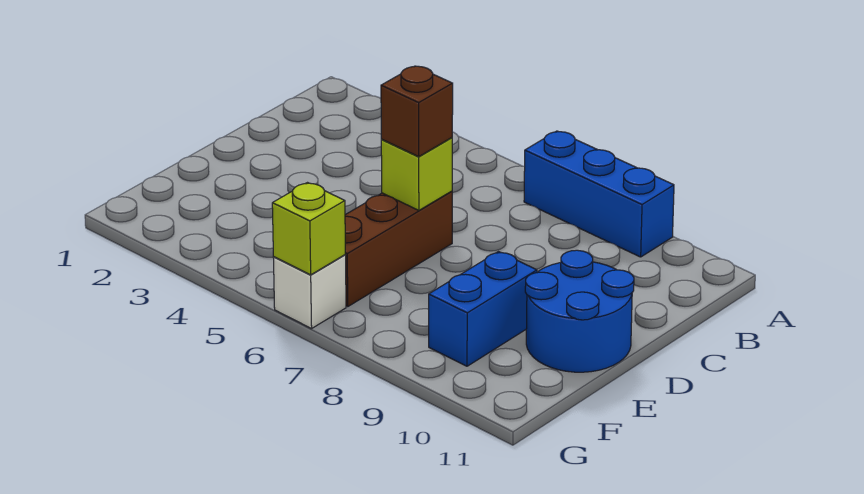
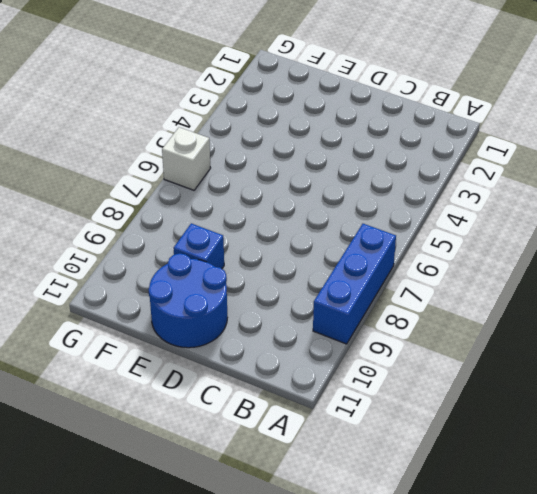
blue 1x1 brick [174,223,224,269] -> blue 1x2 brick [429,252,537,366]
none -> brown 1x3 brick [345,191,452,306]
none -> lime 1x1 brick [381,138,452,210]

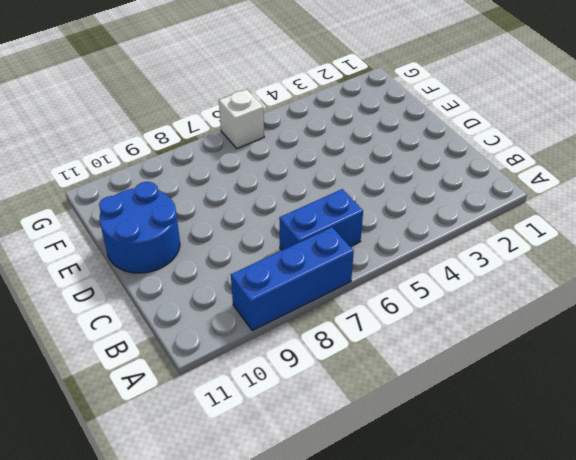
blue 1x2 brick [279,189,363,250] -> blue 1x2 brick turned to [429,252,537,366]
none -> brown 1x3 brick [345,191,452,306]
none -> lime 1x1 brick [381,138,452,210]

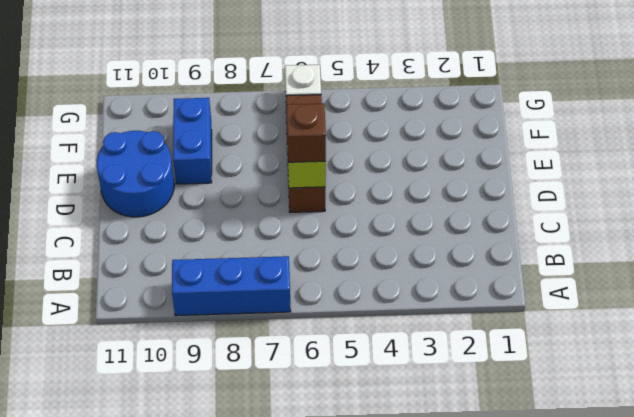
none -> lime 1x1 brick [272,183,345,275]

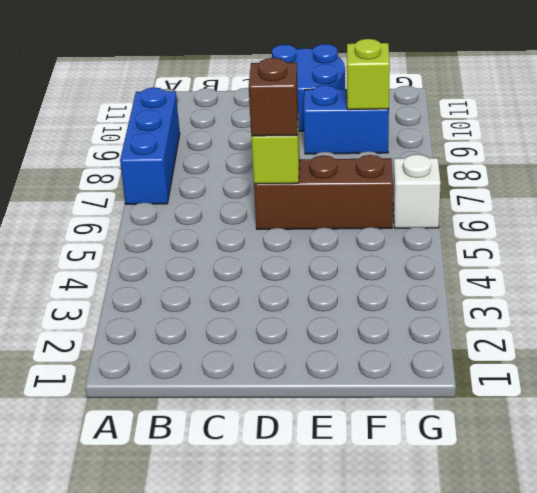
lime 1x1 brick [347,39,390,110] -> lime 1x1 brick moved to [272,183,345,275]

